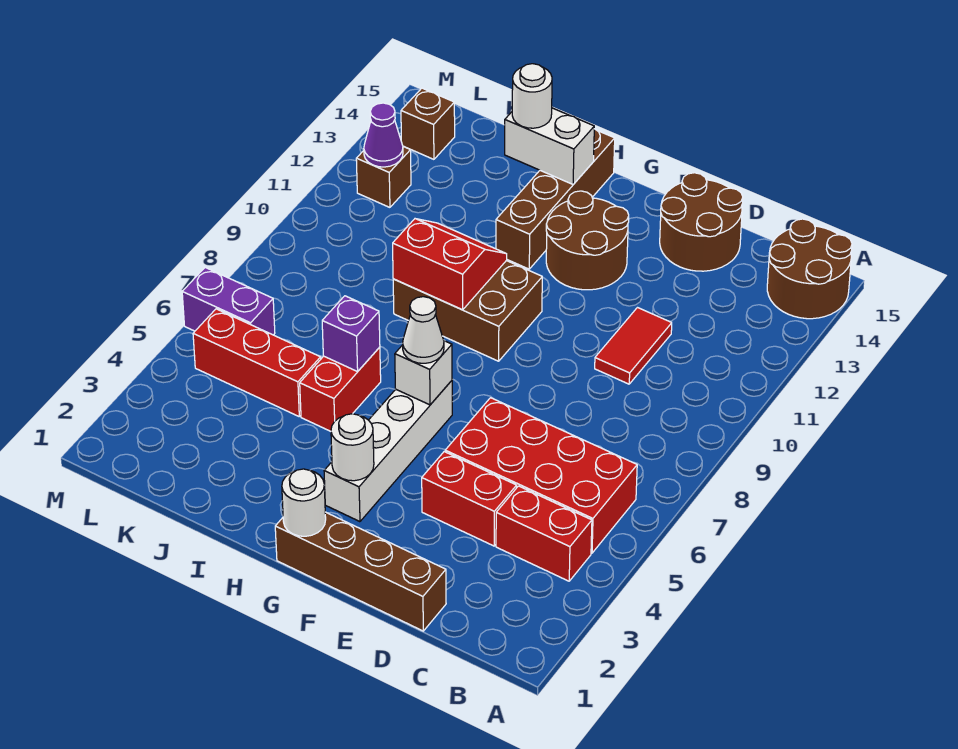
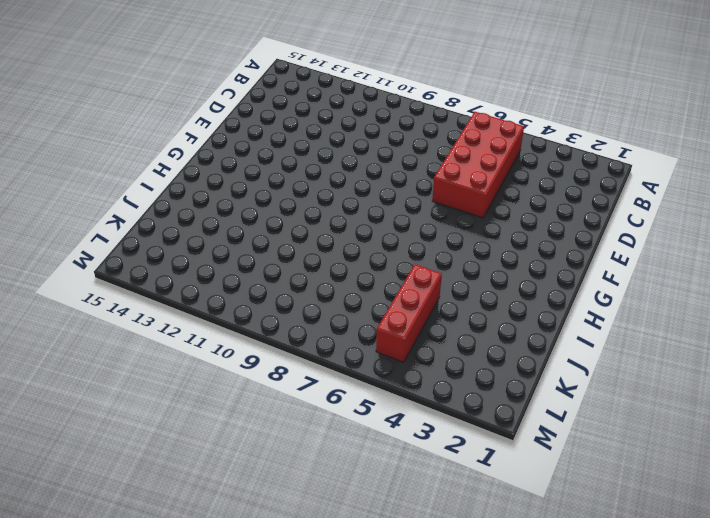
none -> brown 2x2 round brick [767,219,852,319]
none -> red 1x2 brick [496,486,592,581]
none -> brown 1x4 brick [275,512,446,631]

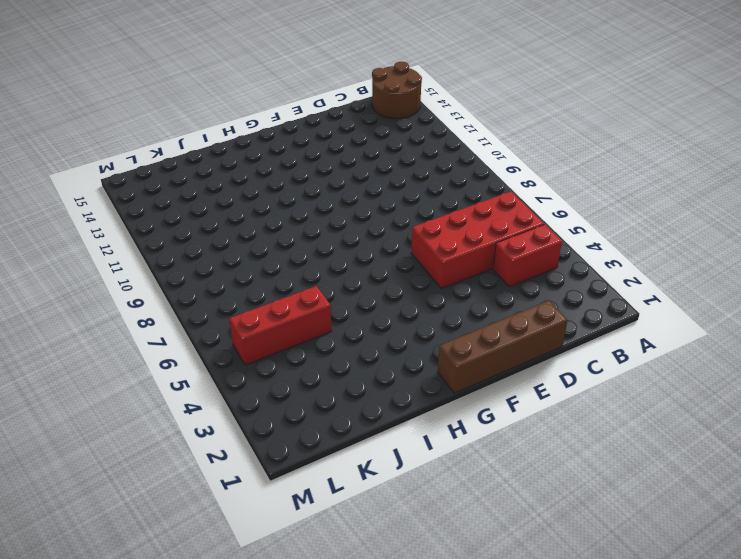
none -> red 1x2 brick [422,452,517,546]
none -> red 1x2 tile [595,308,672,384]
none -> brown 2x2 round brick [660,173,743,271]

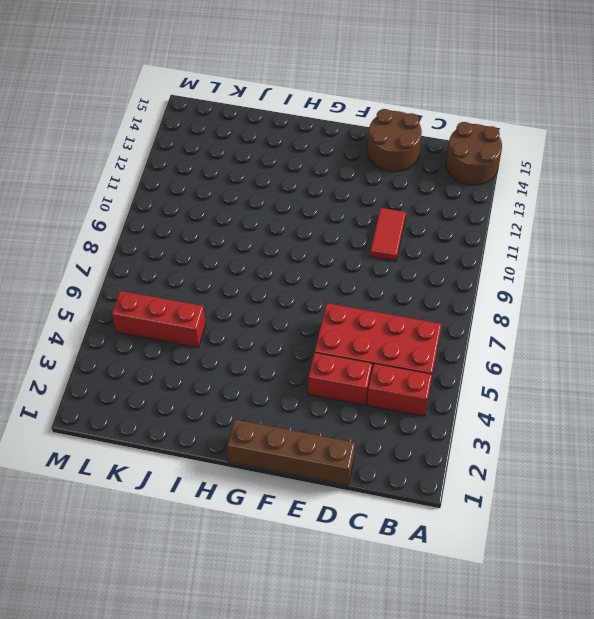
none -> brown 2x2 round brick [546,191,629,290]
none -> white 1x4 brick [324,381,452,522]
none -> brown 2x3 brick [393,261,542,361]

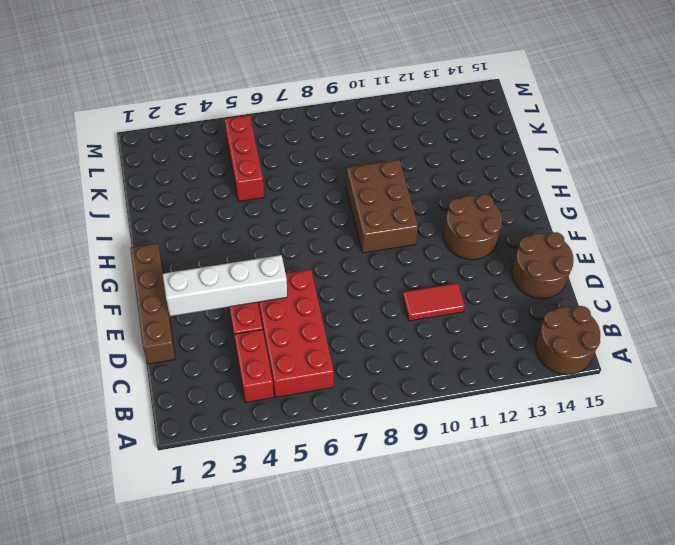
white 1x4 brick [163,255,287,316] -> white 1x4 brick moved to [324,381,452,522]
none -> brown 1x4 brick [496,129,615,269]
none -> red 1x2 brick [300,347,381,431]
none -> purple 1x2 brick [182,268,275,335]

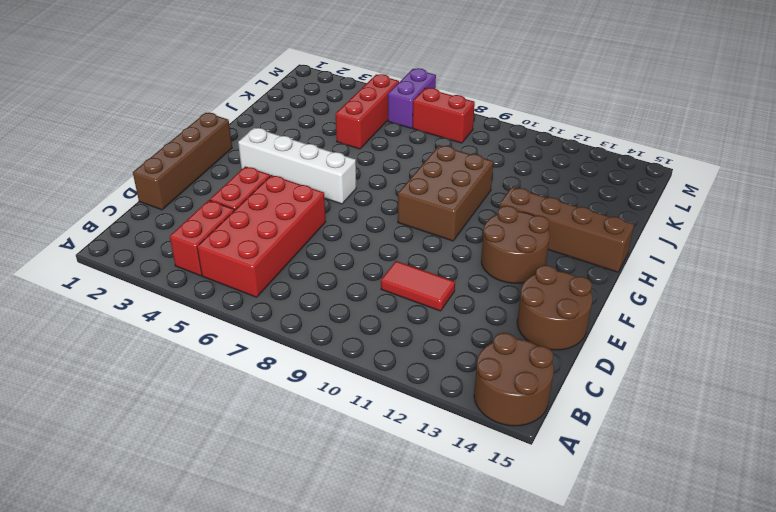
red 1x2 brick [413,88,475,143] -> red 1x2 brick moved to [300,347,381,431]
none -> brown 1x1 brick [356,146,411,207]
none -> brown 1x1 brick [401,88,455,159]
none -> white 1x1 round brick [282,469,326,536]

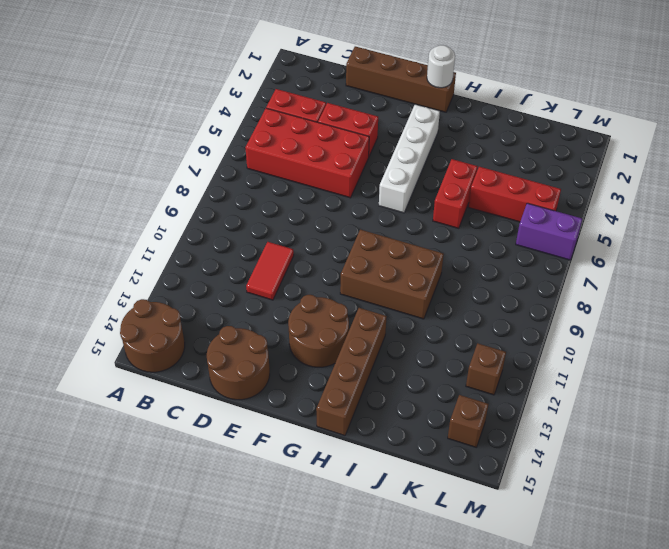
none -> white 1x1 round brick [331,414,374,481]
none -> white 1x1 brick [395,341,452,405]
none -> red 2x2 slope [393,219,507,310]

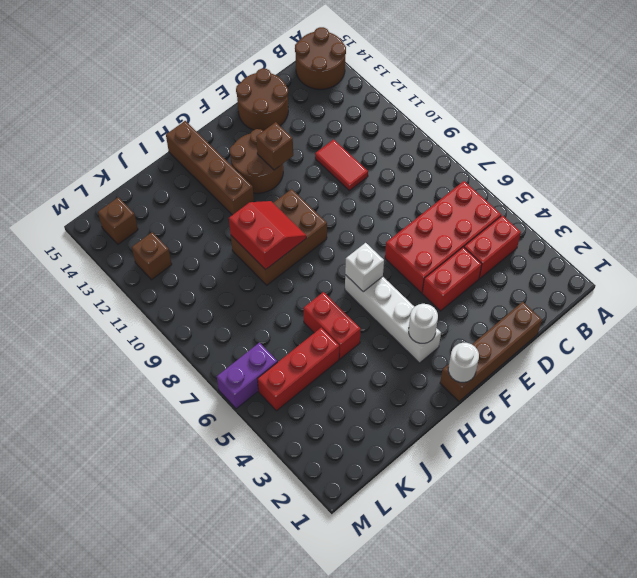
brown 1x1 brick [256,122,293,170] -> none
red 2x2 slope [229,201,306,270] -> red 2x2 slope turned to [393,219,507,310]
none -> white 1x2 brick [505,108,594,184]
none -> purple 1x1 brick [322,296,380,372]
none -> purple 1x1 cone [364,103,403,167]

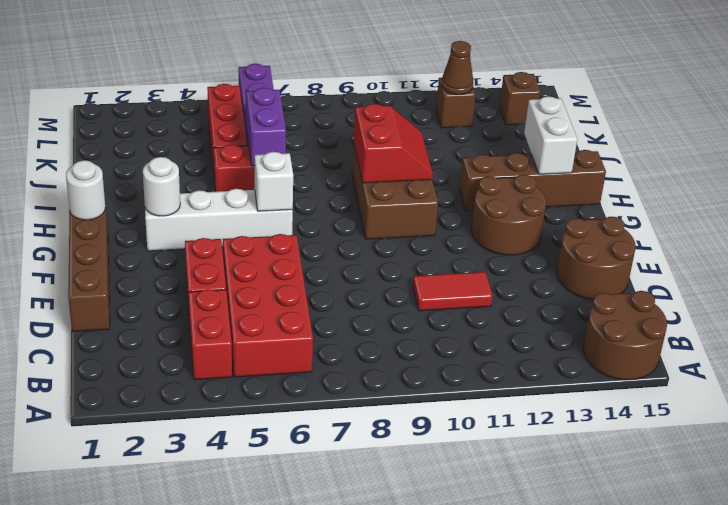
purple 1x2 brick [246,88,286,166] -> purple 1x1 brick [322,296,380,372]
brown 1x1 cone [442,41,473,95] -> purple 1x1 cone [364,103,403,167]
none -> white 1x1 cone [403,297,444,363]
none -> white 1x1 round brick [512,64,552,128]

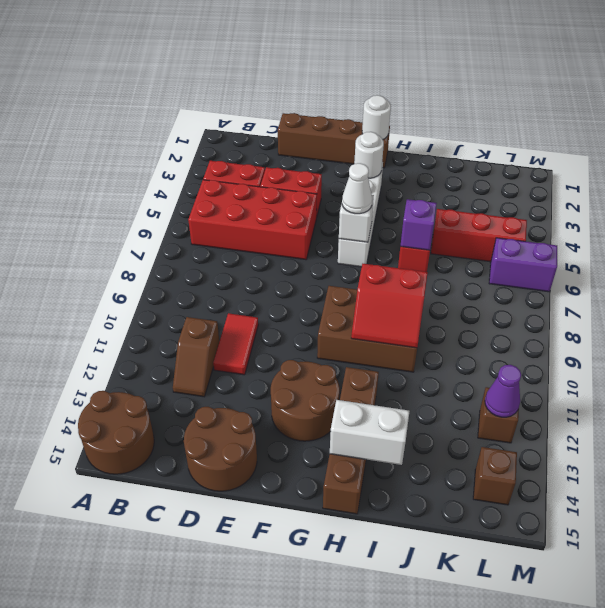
brown 1x2 slope [173,317,219,397] -> none
none -> white 1x1 round brick [512,64,552,128]

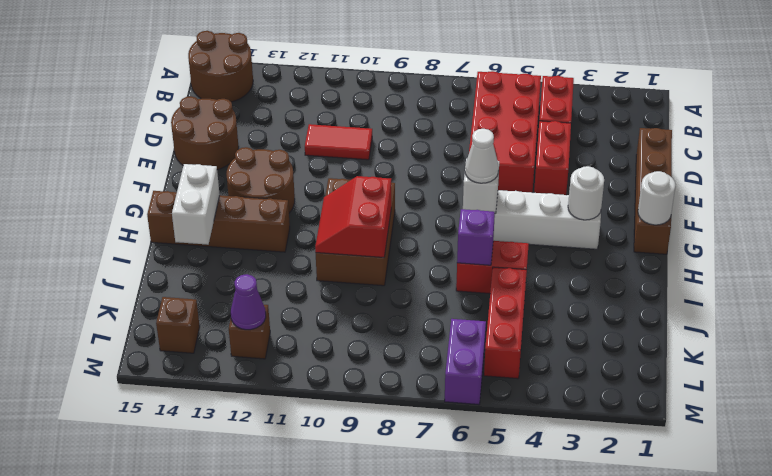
none -> white 1x1 round brick [512,64,552,128]

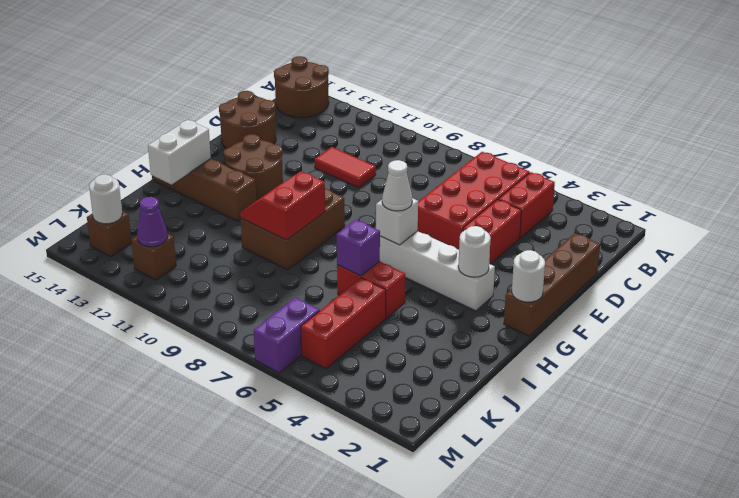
white 1x1 round brick [89,175,122,224] -> white 1x1 round brick moved to [512,64,552,128]

